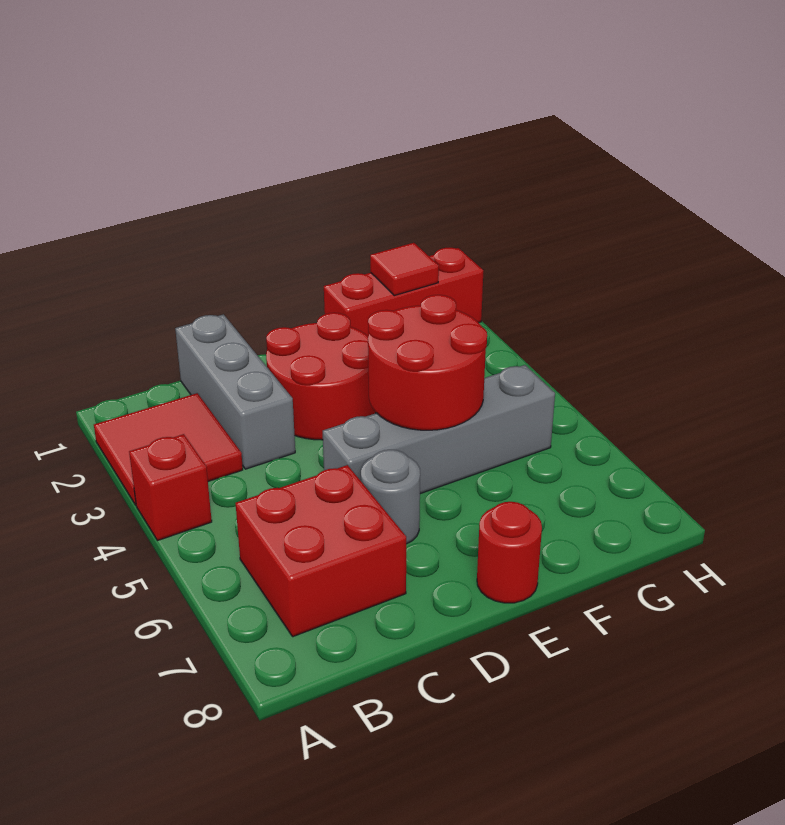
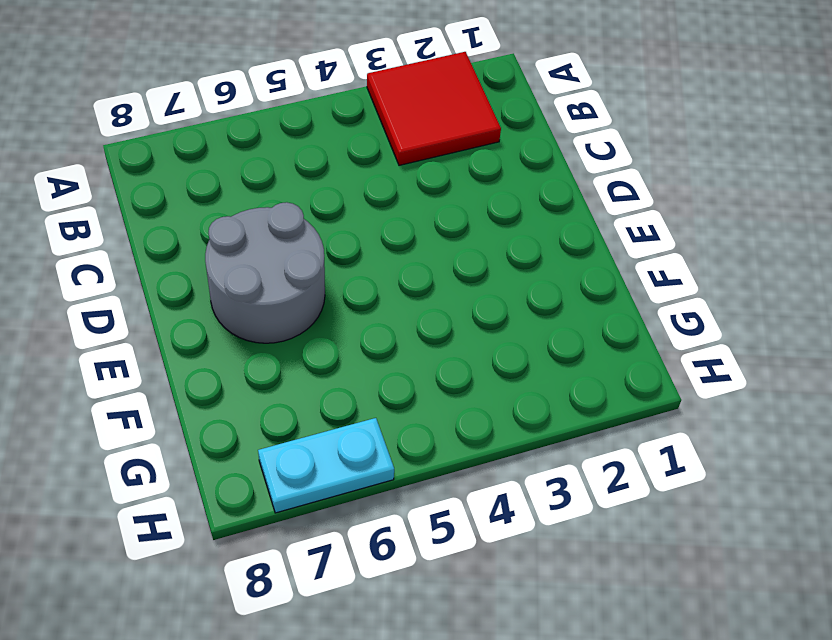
grey 2x2 round brick [205,202,325,343] -> grey 1x1 round brick [361,450,420,544]
cyan 1x2 plate [258,418,394,513] -> none
none -> red 1x1 brick [129,434,212,541]
none -> red 2x2 brick [235,465,406,637]

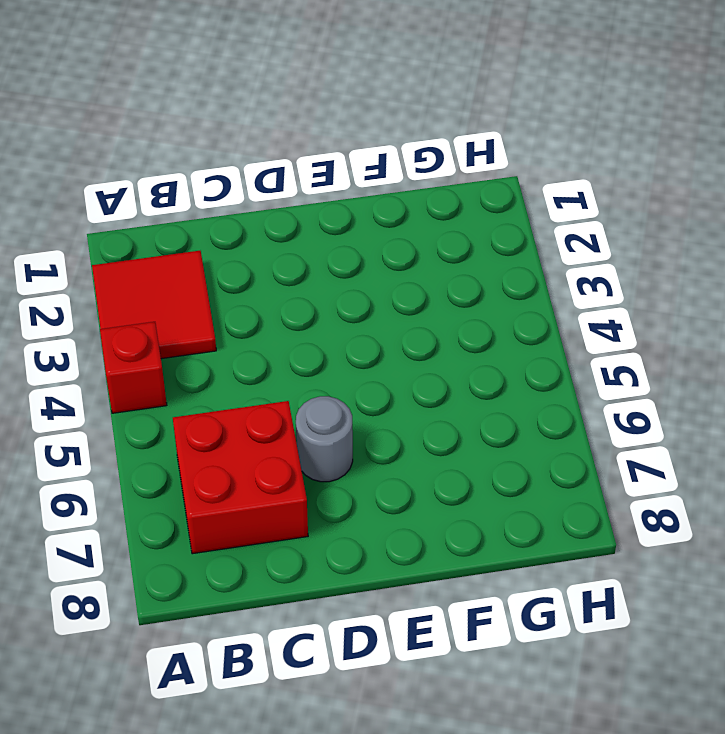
none -> grey 1x3 brick [175,314,295,469]
none -> red 2x2 round brick [266,313,376,440]

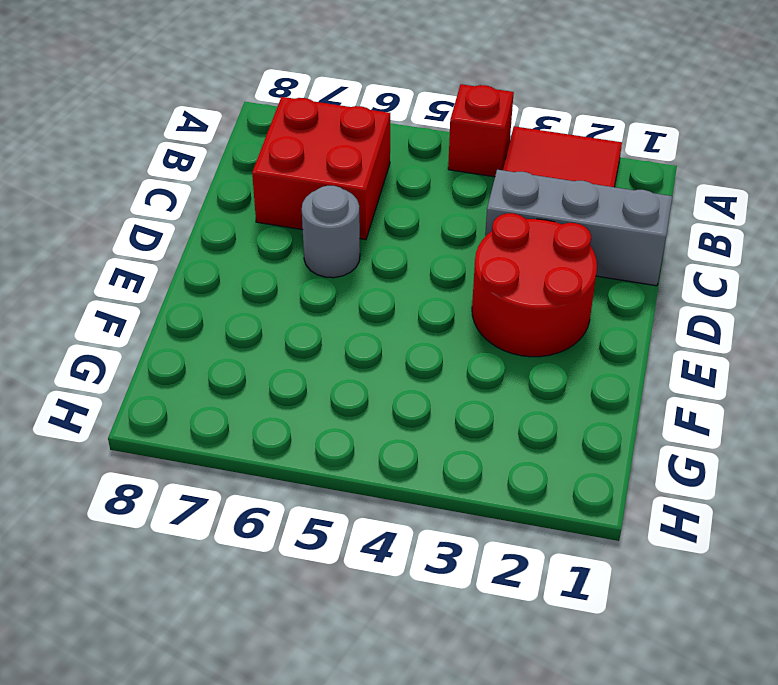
none -> grey 1x4 brick [323,365,555,494]
none -> red 1x1 round brick [477,502,542,603]

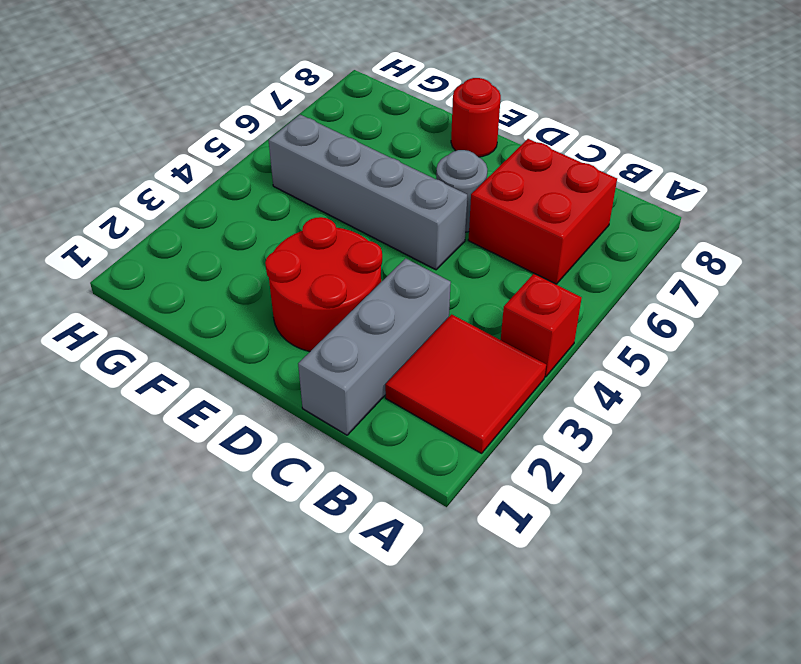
none -> red 1x3 brick [324,247,483,336]
none -> red 2x2 round brick [368,295,487,430]

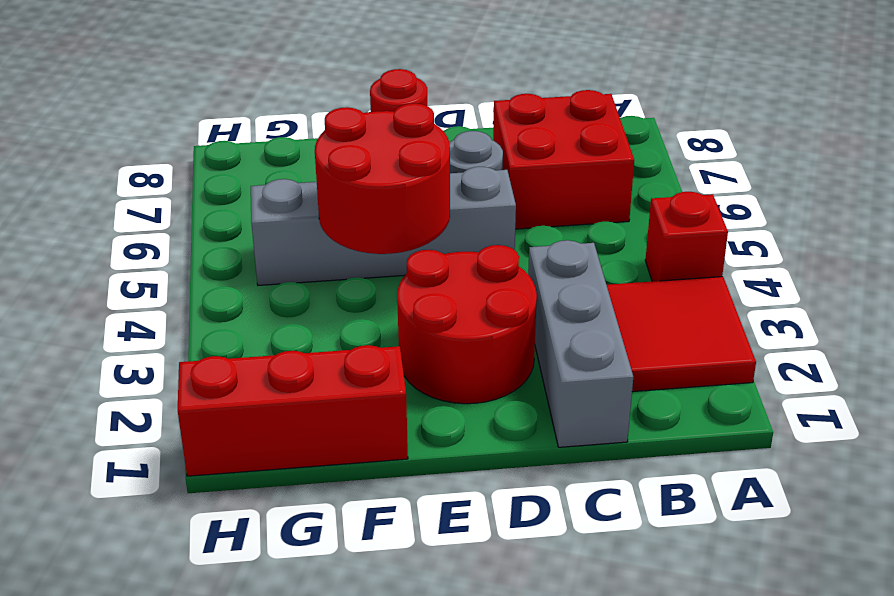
none -> red 1x1 tile [370,243,439,296]

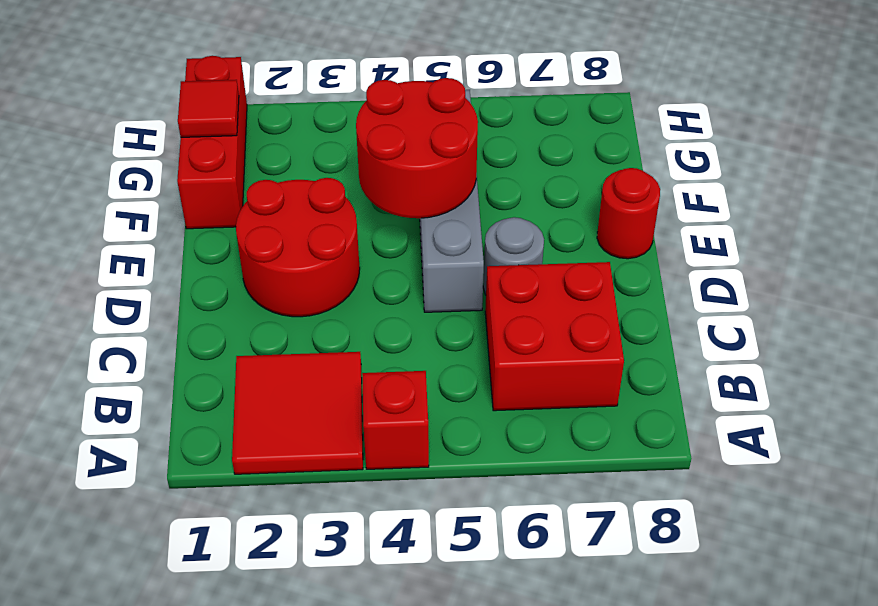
none -> grey 1x3 brick [175,314,295,469]

